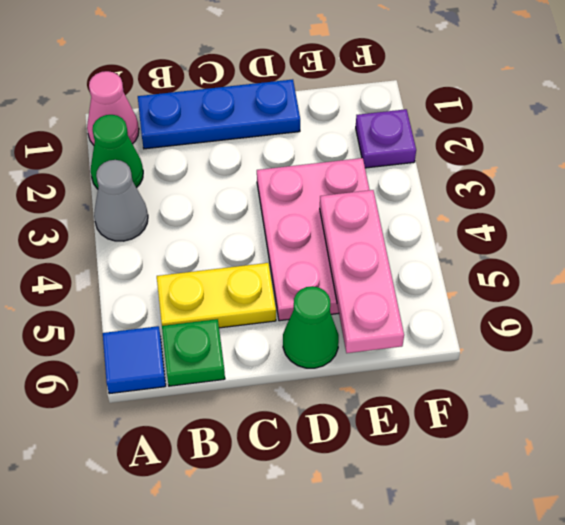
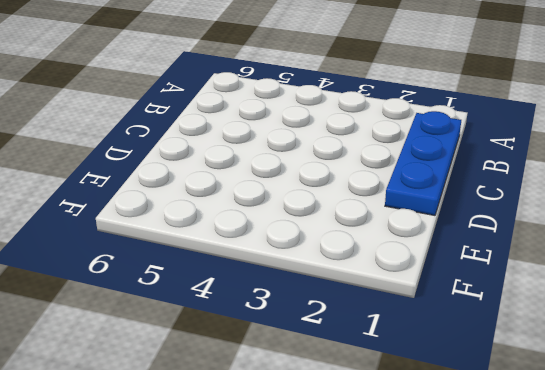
none -> pink 1x1 cone [87,71,139,145]
none -> green 1x1 cone [91,115,143,189]

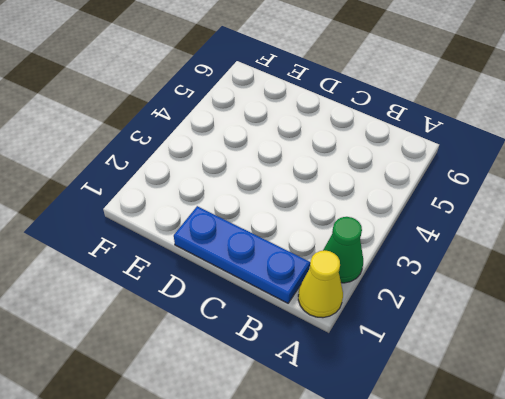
yellow 1x1 cone [298,250,343,318] -> pink 1x1 cone [87,71,139,145]
none -> grey 1x1 cone [94,160,148,241]
none -> blue 1x1 tile [103,326,166,394]

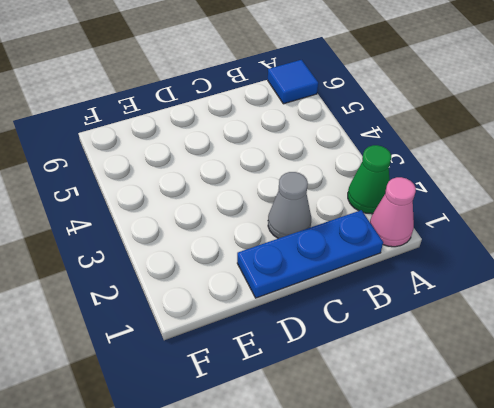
grey 1x1 cone [268,172,311,238] -> grey 1x1 cone moved to [94,160,148,241]
none -> yellow 1x2 plate [157,263,276,328]
none -> green 1x1 plate [162,319,225,386]

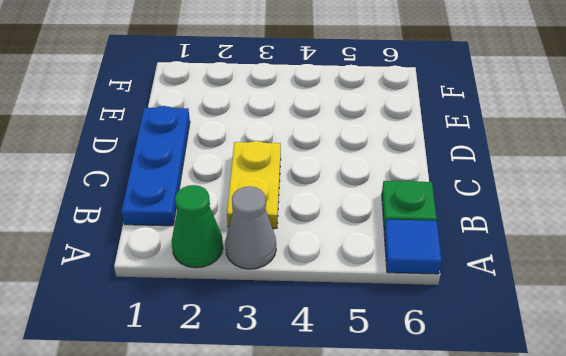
yellow 1x2 plate [227,141,281,228] -> yellow 1x2 plate moved to [157,263,276,328]
none -> pink 1x1 cone [87,71,139,145]
none -> pink 2x3 plate [257,158,370,321]

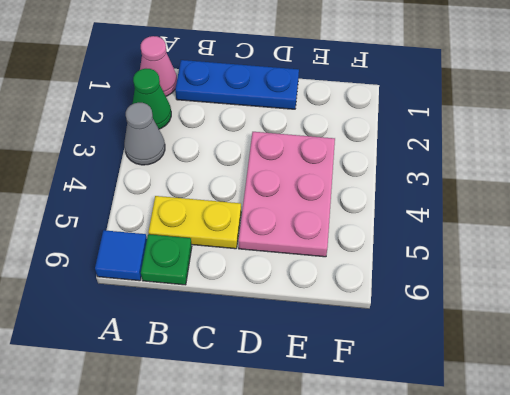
none -> green 1x1 cone [283,286,339,368]
none -> purple 1x1 plate [356,109,416,168]

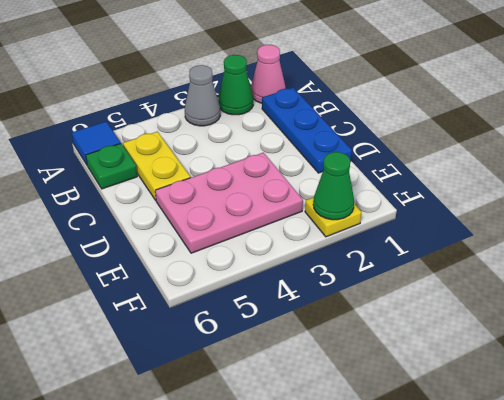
yellow 1x1 plate [305,197,361,237] -> purple 1x1 plate [356,109,416,168]
green 1x1 cone [313,152,354,220] -> green 1x1 cone moved to [283,286,339,368]
none -> pink 1x3 plate [320,190,404,353]

